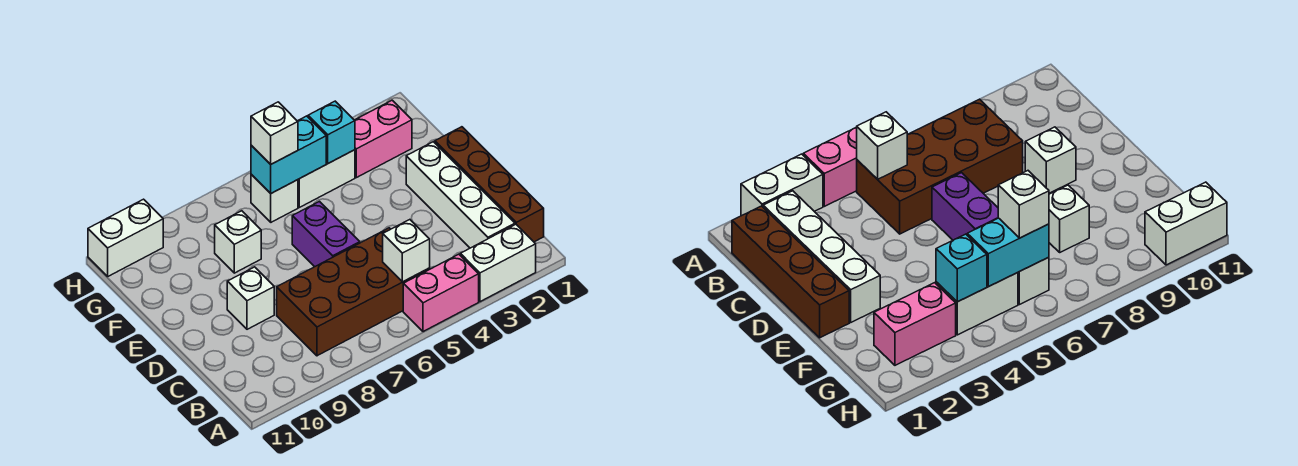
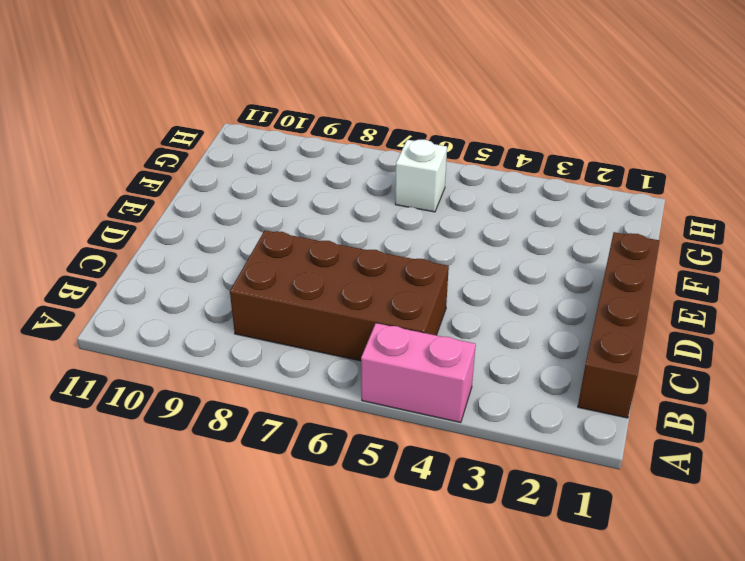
none -> white 1x2 brick [460,224,536,302]
none -> white 1x4 brick [406,142,515,248]
none -> purple 1x2 brick [292,202,360,267]

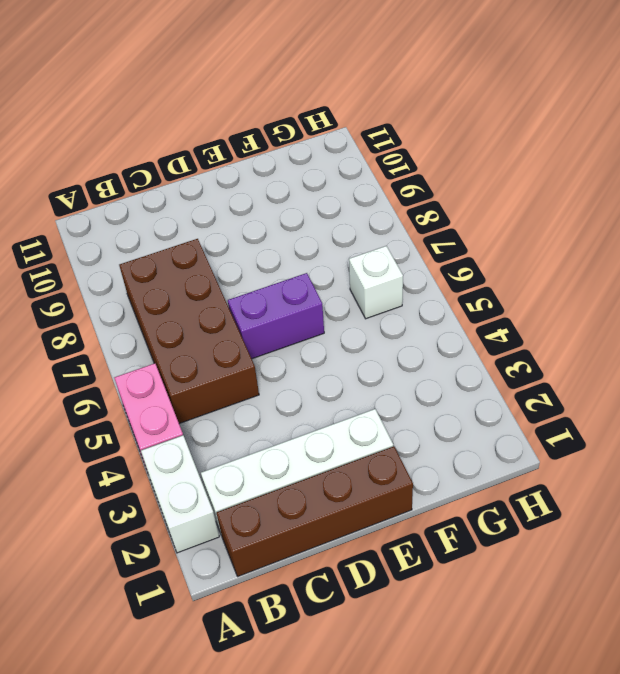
none -> white 1x1 brick [227,267,274,329]
none -> white 1x1 brick [215,211,261,273]
none -> pink 1x2 brick [355,100,412,178]

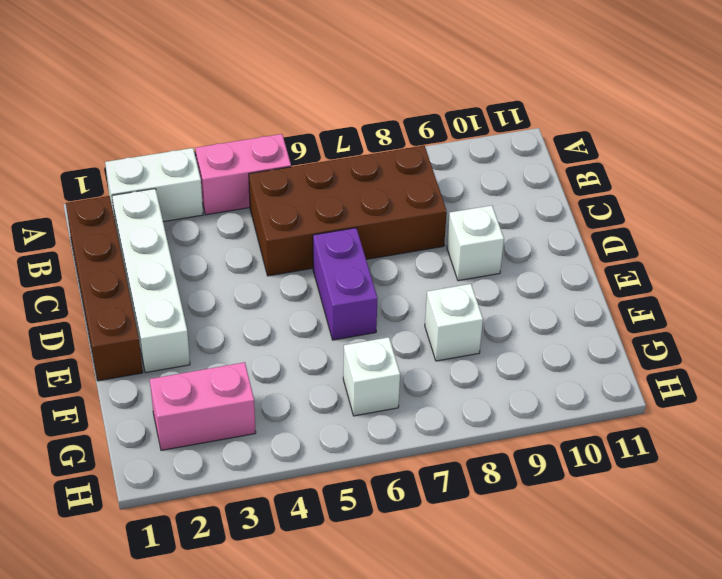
none -> white 1x2 brick [298,150,355,207]
none -> white 1x2 brick [88,199,163,276]
none -> white 1x1 brick [383,220,430,282]

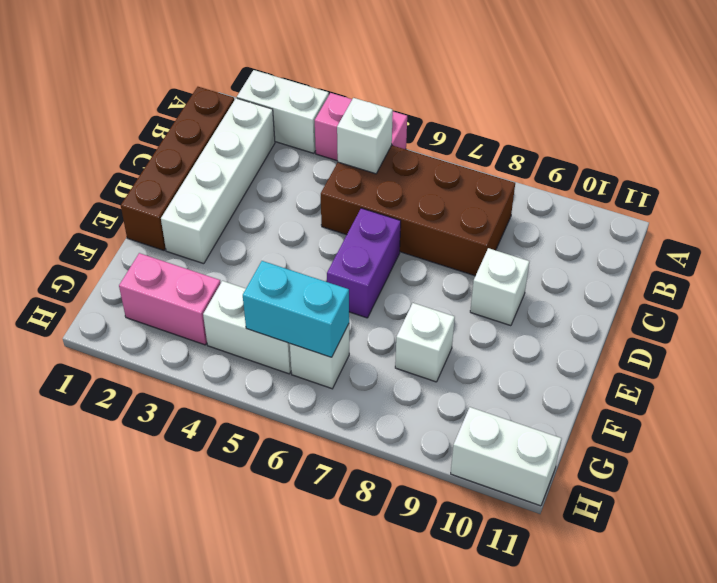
none -> cyan 1x1 brick [308,101,355,163]
none -> white 1x1 brick [251,102,298,164]

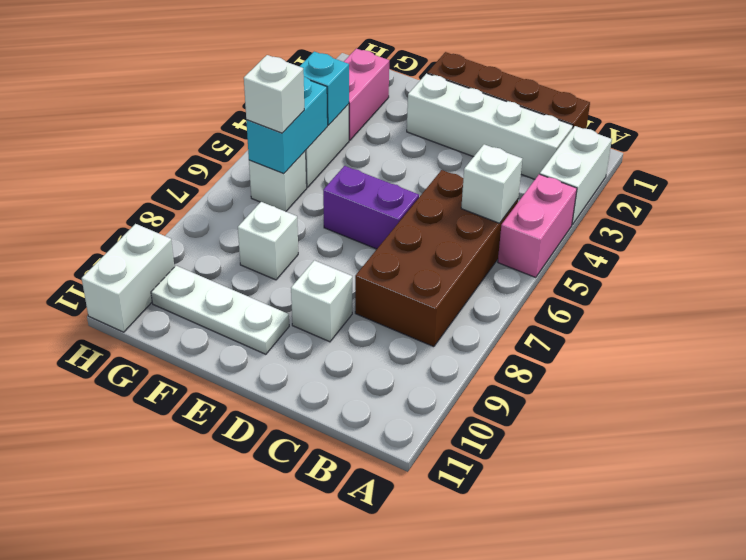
white 1x3 plate [151,266,289,354] -> none

